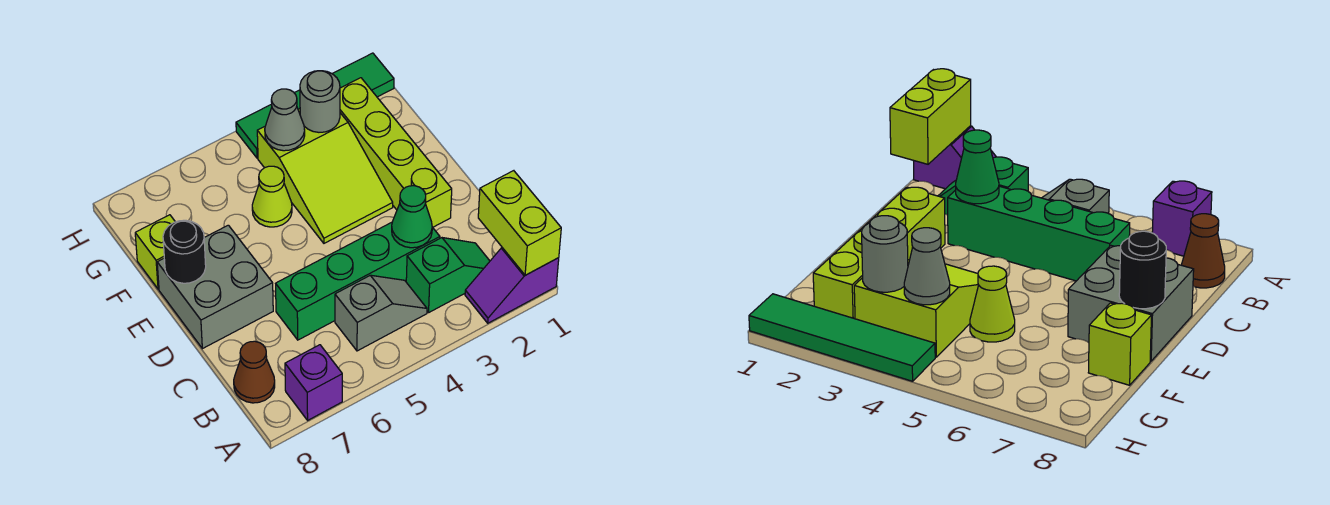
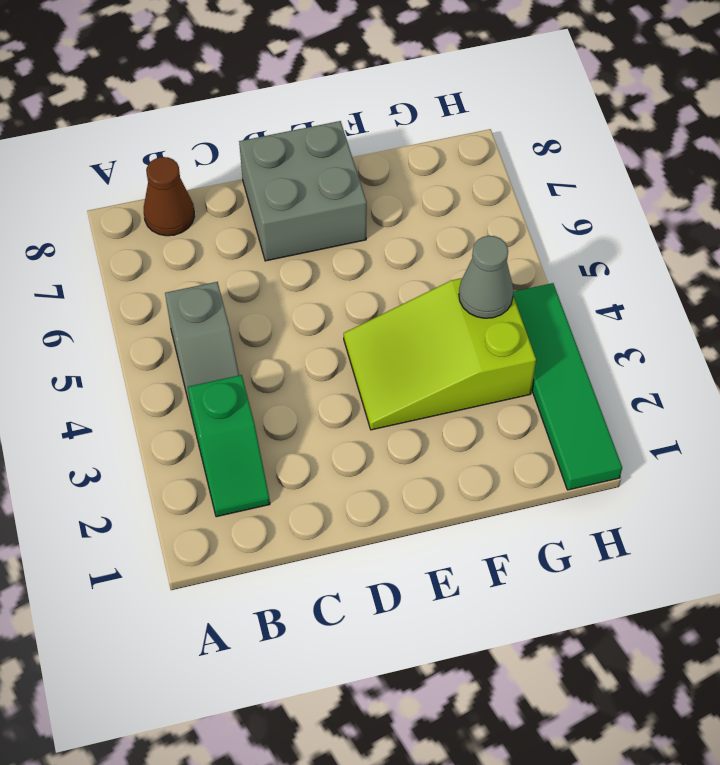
none -> purple 1x2 slope [465,248,559,323]
none -> purple 1x1 brick [285,345,342,420]
none -> green 1x4 brick [276,222,440,340]

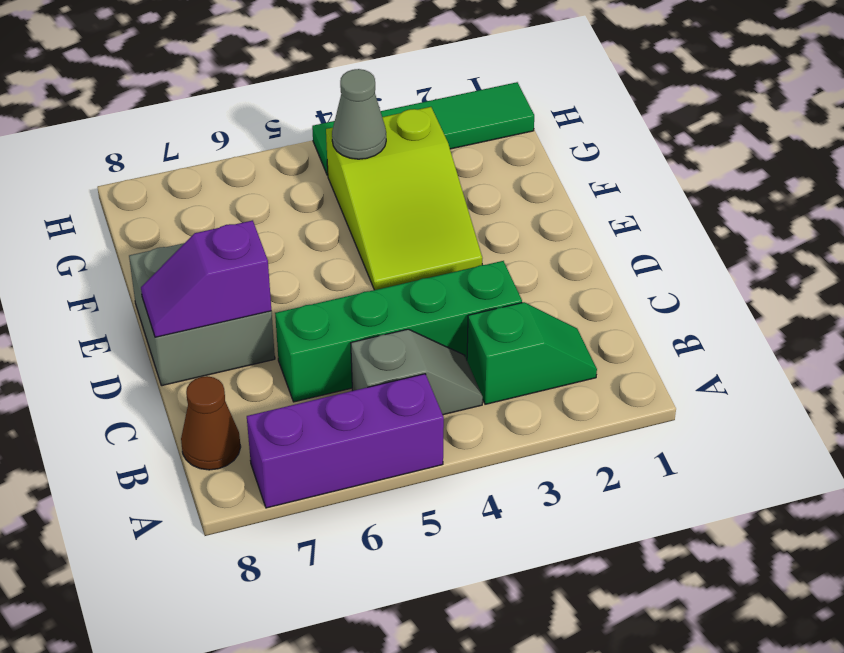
purple 1x3 brick [247,374,444,508] -> purple 1x1 brick [285,345,342,420]
purple 1x2 slope [141,220,271,337] -> purple 1x2 slope moved to [465,248,559,323]
none -> lime 1x4 brick [340,78,452,227]
none -> lime 1x1 cone [252,166,292,227]
none -> lime 1x1 brick [135,215,175,289]

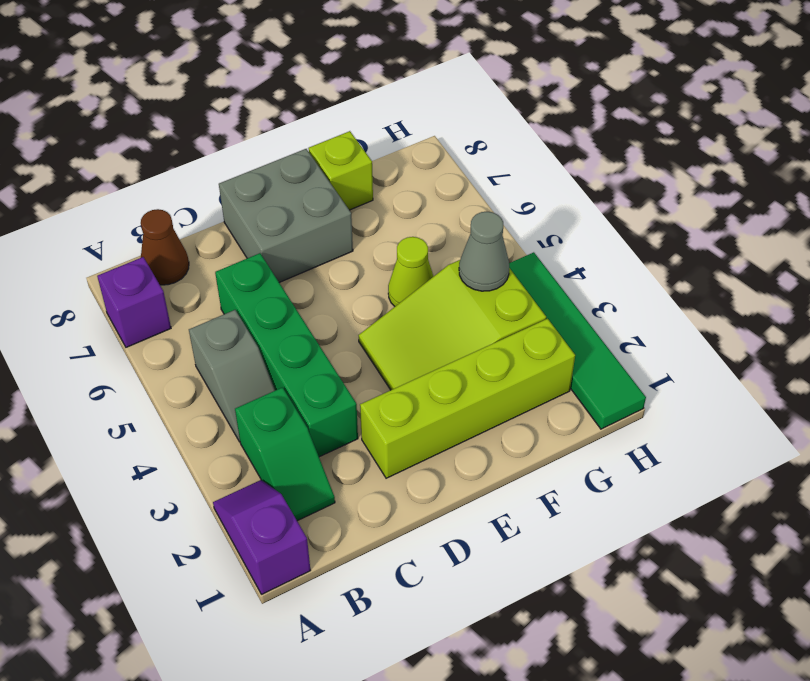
none -> lime 1x2 brick [478,171,561,275]
none -> green 1x1 cone [392,186,432,248]
none -> black 1x1 round brick [163,220,206,283]

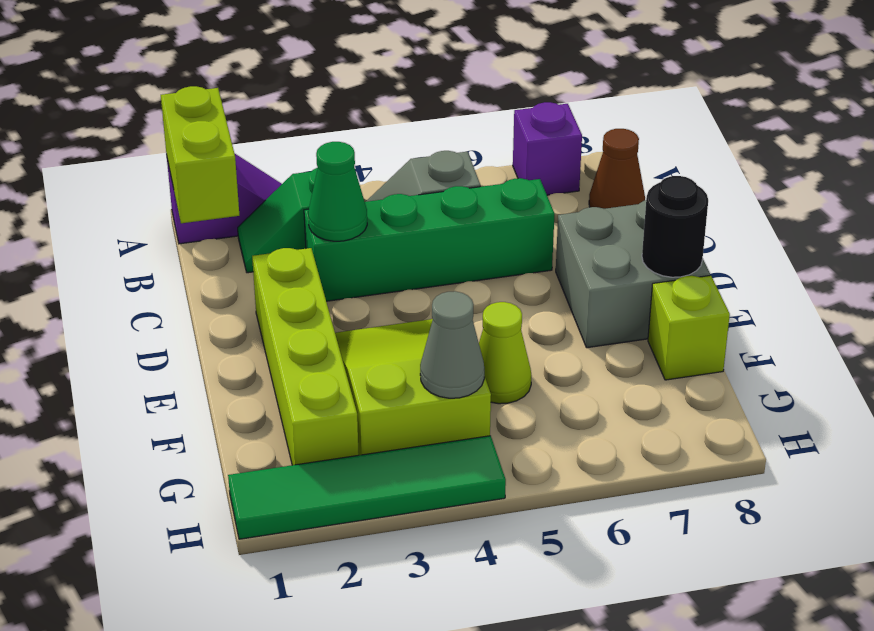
none -> grey 1x1 round brick [300,71,340,132]

